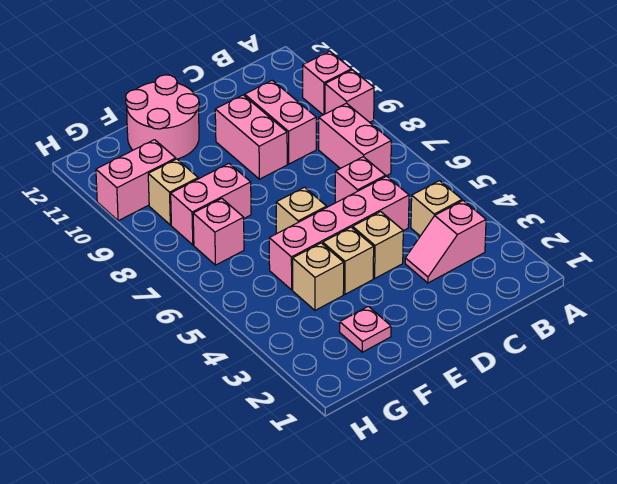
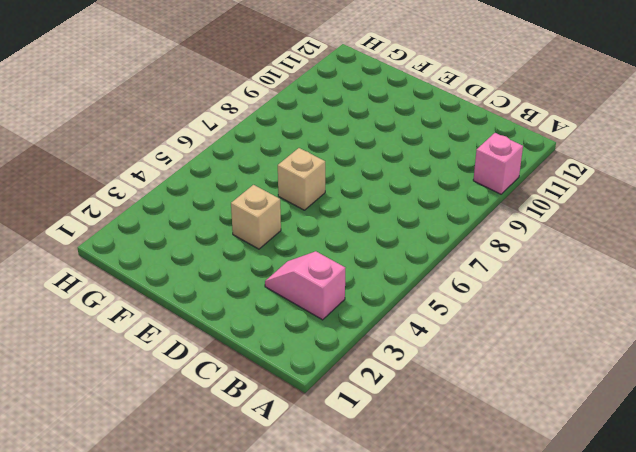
none -> pink 1x1 brick [325,70,374,122]
none -> tan 1x1 brick [411,181,462,236]
none -> pink 1x2 brick [319,103,391,176]

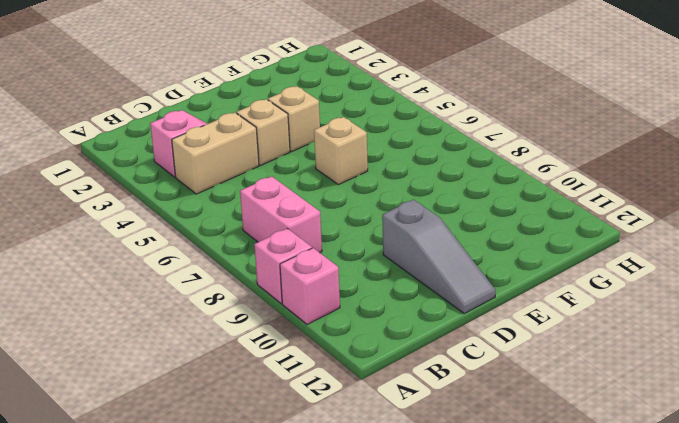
tan 1x2 brick [172,113,259,194] -> tan 1x1 brick [411,181,462,236]
grey 1x3 slope [382,200,496,313] -> pink 1x2 brick [215,95,287,179]
none -> pink 1x4 brick [269,176,409,290]
none -> pink 1x1 brick [335,157,386,203]
none -> pink 1x2 brick [245,80,316,164]

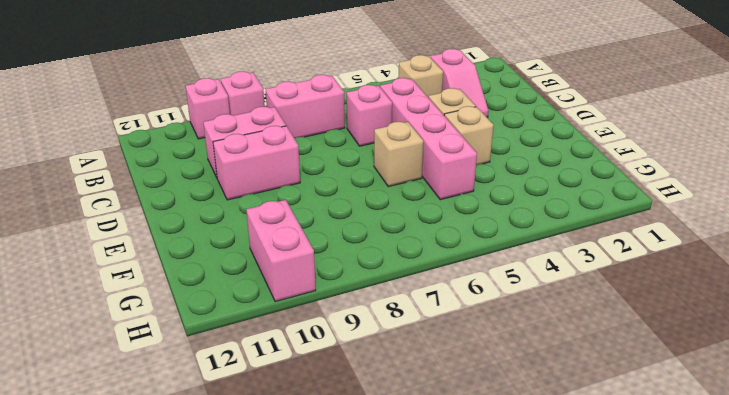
none -> pink 2x2 round brick [126,75,199,159]
none -> pink 1x1 plate [340,306,391,352]
none -> tan 1x1 brick [293,243,344,310]

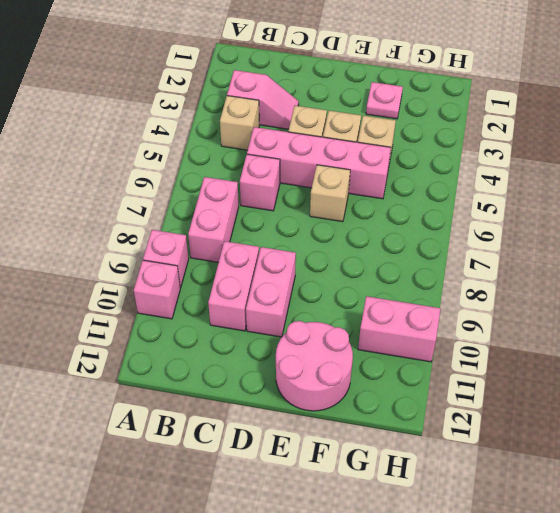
none -> pink 1x2 brick [171,164,251,245]
none -> pink 1x1 brick [193,198,244,265]
none -> tan 1x1 brick [148,159,198,225]

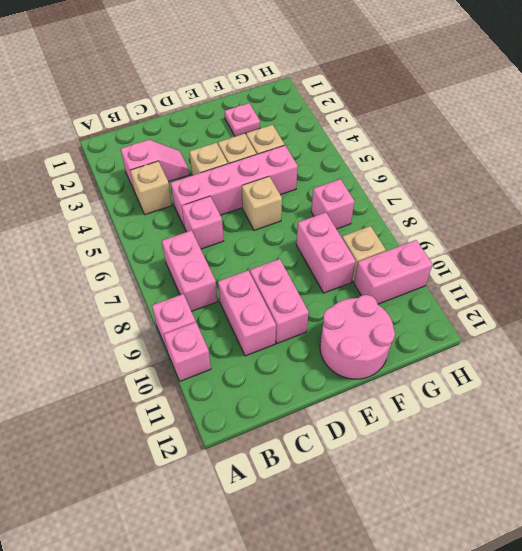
pink 1x2 brick [296,212,356,293] -> pink 1x2 brick turned to [171,164,251,245]

